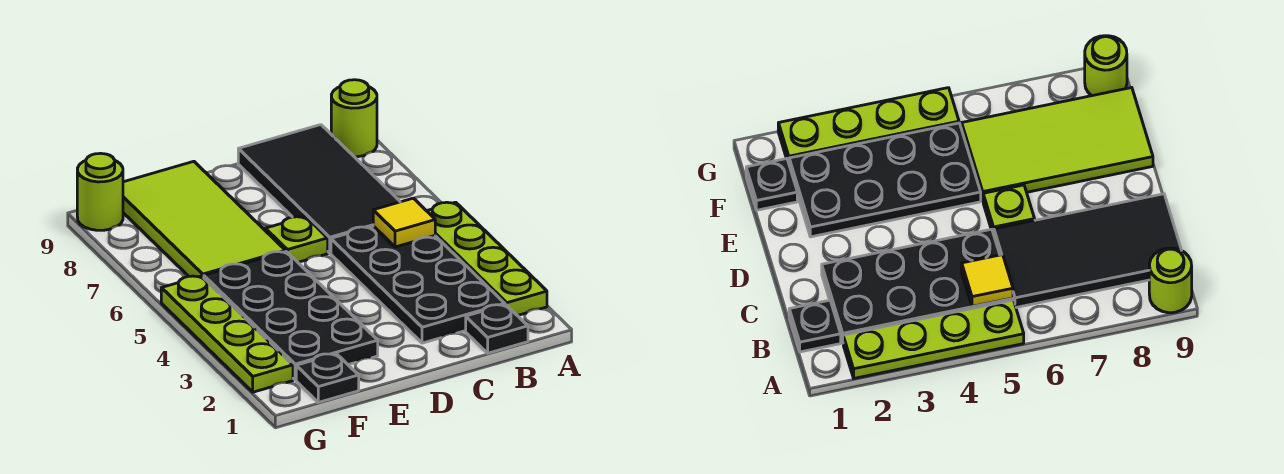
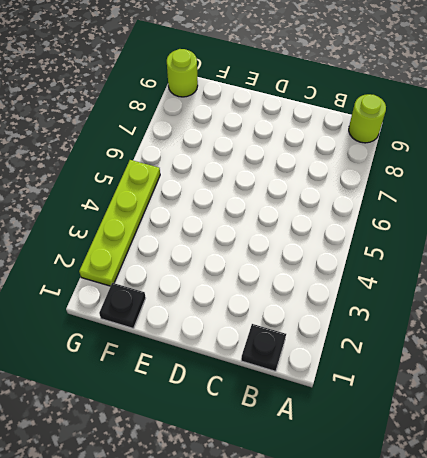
none -> lime 1x4 plate [427,202,547,316]
none -> black 2x4 plate [331,226,505,343]
none -> black 2x4 tile [238,125,400,253]

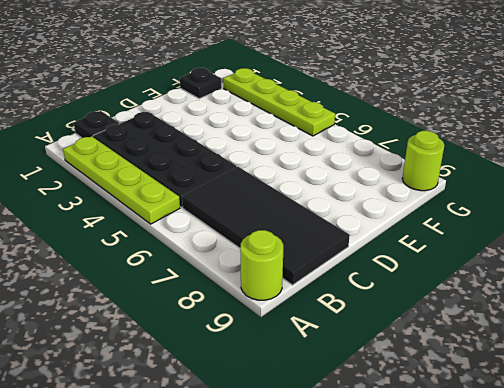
none -> lime 1x1 plate [265,217,328,262]
none -> black 2x4 plate [204,251,378,380]
none -> lime 2x4 tile [123,161,285,278]

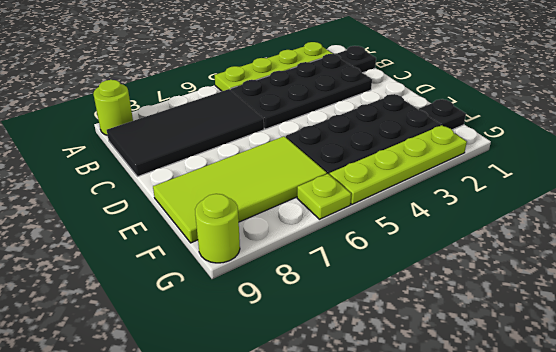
lime 1x1 plate [297,174,351,219] -> lime 1x1 plate moved to [265,217,328,262]
none -> yellow 1x1 tile [373,198,435,247]

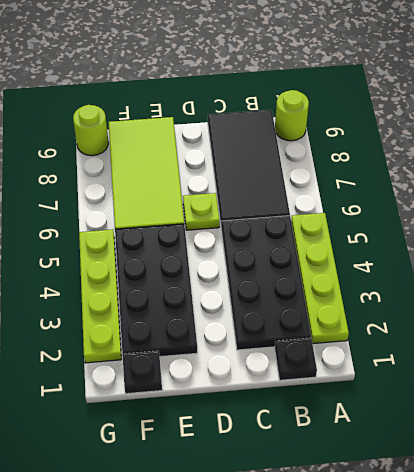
none -> yellow 1x1 tile [373,198,435,247]

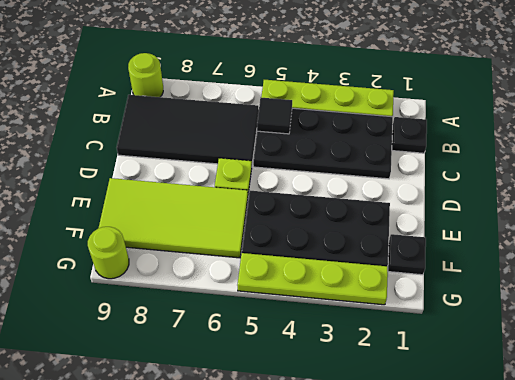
black 1x1 tile [257,98,292,134] -> yellow 1x1 tile [373,198,435,247]

